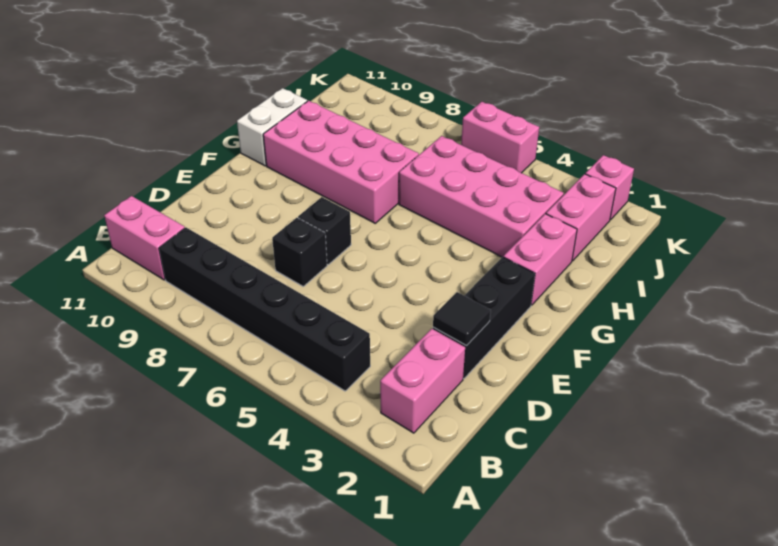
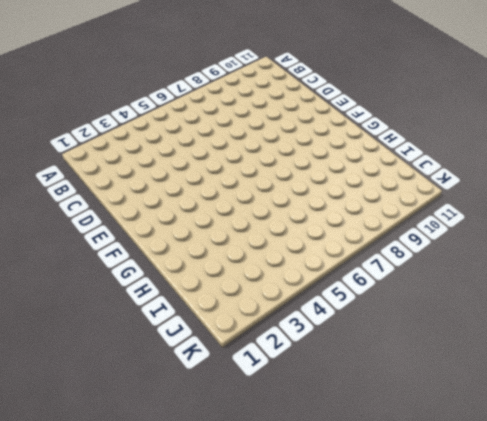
none -> pink 1x2 brick [380,329,465,433]
none -> black 1x6 brick [159,228,370,391]
none -> pink 1x2 brick [104,196,185,280]

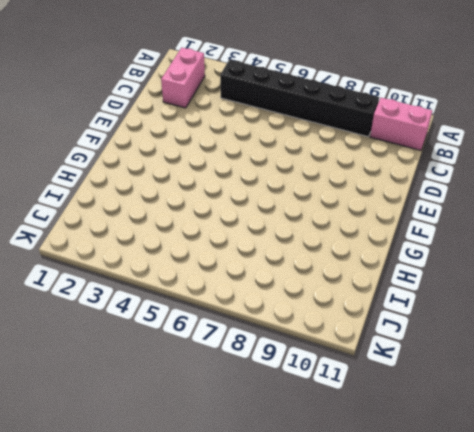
none -> black 1x3 brick [433,257,535,379]
none -> black 1x1 brick [272,218,327,286]
none -> black 1x1 brick [298,197,351,264]

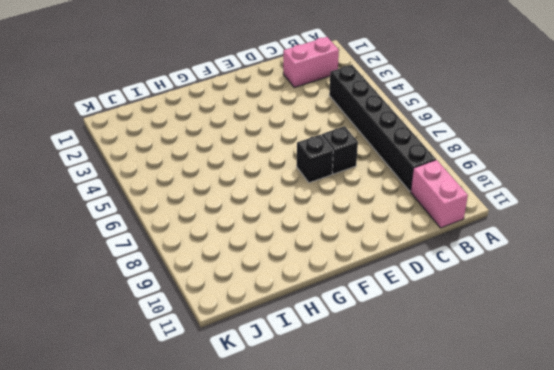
none -> black 1x3 brick [433,257,535,379]
none -> pink 1x2 brick [504,214,577,305]
none -> pink 2x4 brick [263,101,419,223]

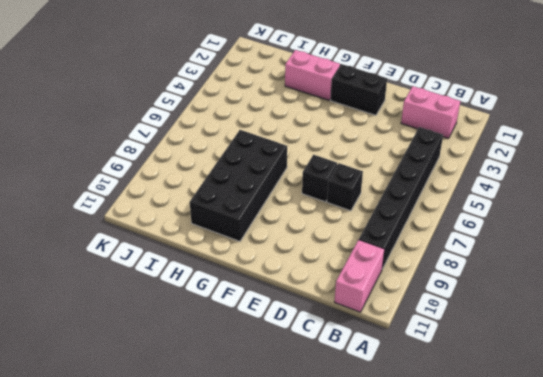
black 1x2 brick [331,64,387,115] -> black 1x3 brick [433,257,535,379]
black 2x4 brick [190,130,287,241] -> pink 2x4 brick [263,101,419,223]
none -> white 1x2 brick [237,88,307,166]
none -> pink 2x4 brick [399,136,564,257]
none -> pink 1x2 brick [546,174,616,261]

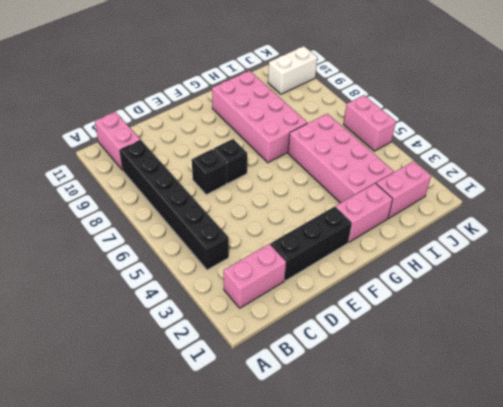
white 1x2 brick [268,46,317,94] -> white 1x2 brick moved to [237,88,307,166]
none -> pink 1x1 brick [585,155,634,220]
none -> black 1x1 tile [433,292,491,346]

